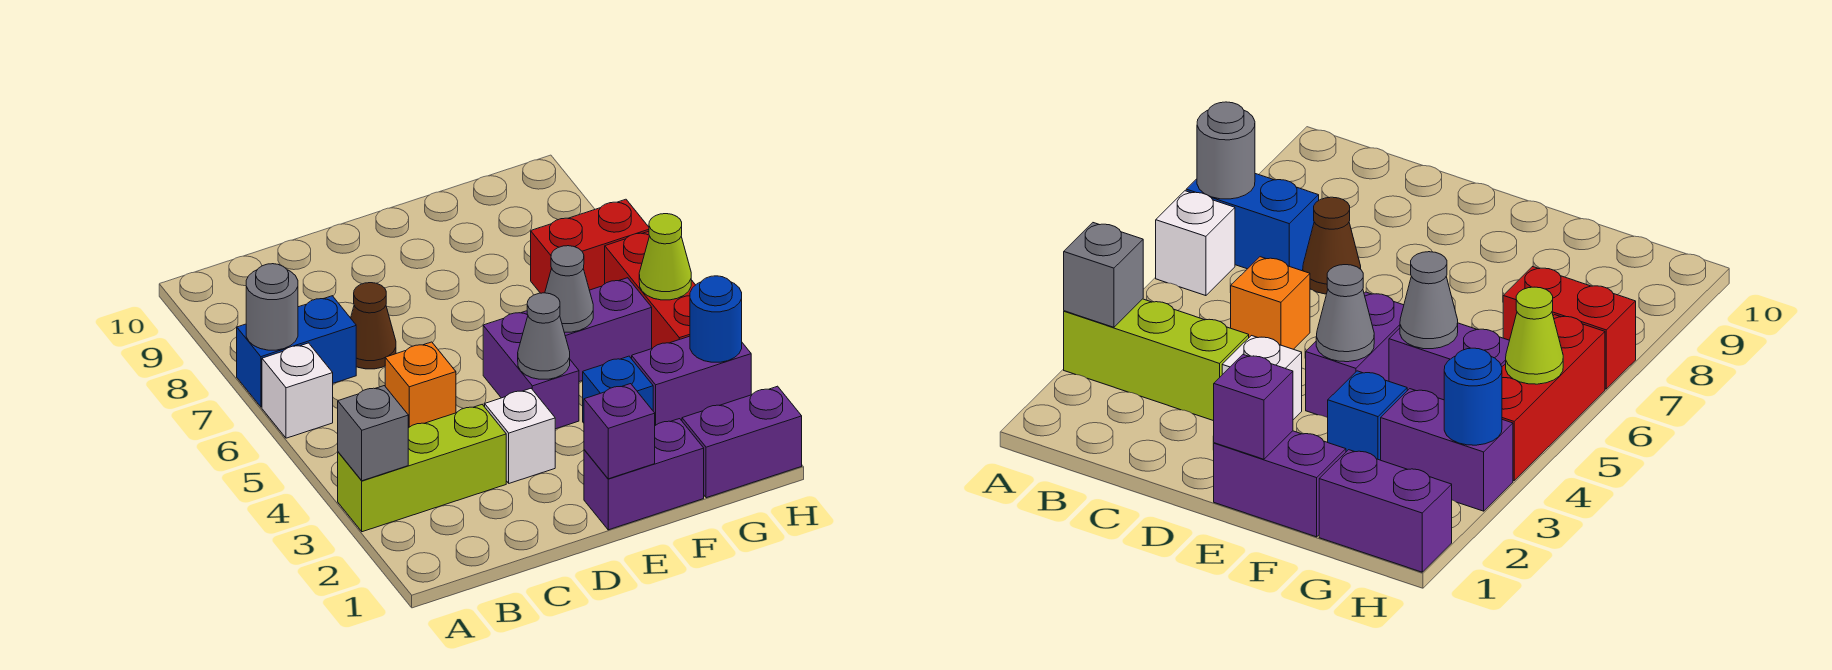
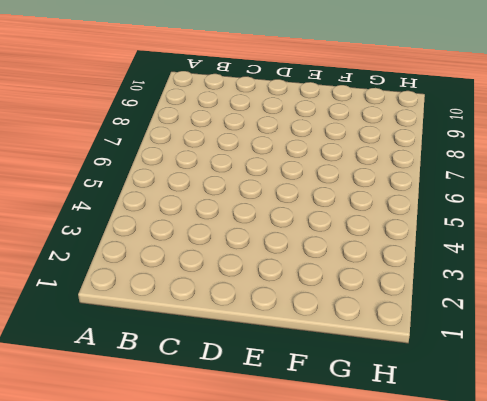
none -> lime 1x3 brick [338,405,506,532]
none -> white 1x1 brick [262,343,333,438]
none -> blue 1x2 brick [237,296,356,407]

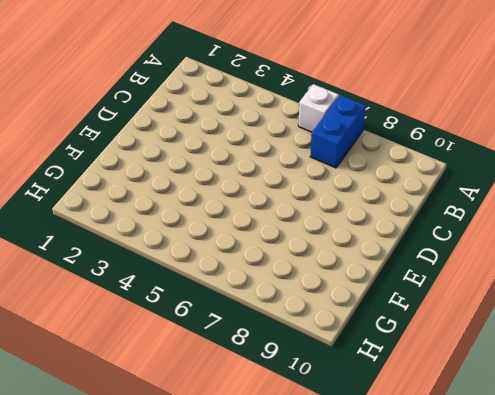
none -> lime 1x3 brick [338,405,506,532]
none -> orange 1x1 brick [385,342,456,428]
none -> brown 1x1 cone [351,283,396,369]

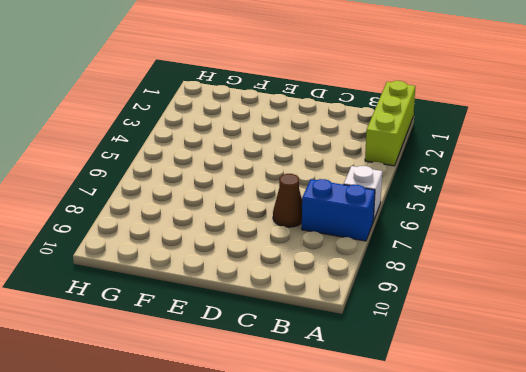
lime 1x3 brick [365,81,415,166] -> lime 1x3 brick turned to [338,405,506,532]
none -> orange 1x1 brick [385,342,456,428]
none -> white 1x1 brick [485,389,555,483]
none -> purple 1x2 brick [584,419,704,530]

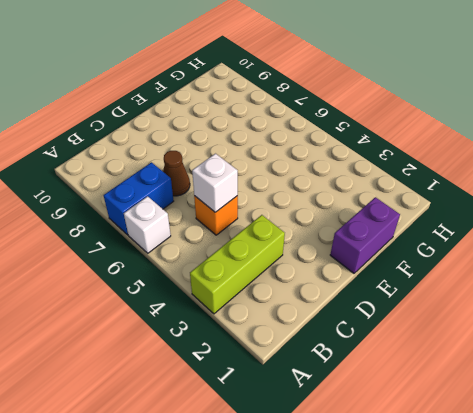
white 1x1 brick [192,154,238,212] -> white 1x1 brick moved to [485,389,555,483]
none -> purple 1x2 brick [483,311,579,429]
none -> blue 1x1 brick [583,356,653,423]
none -> purple 1x2 brick [564,278,652,382]

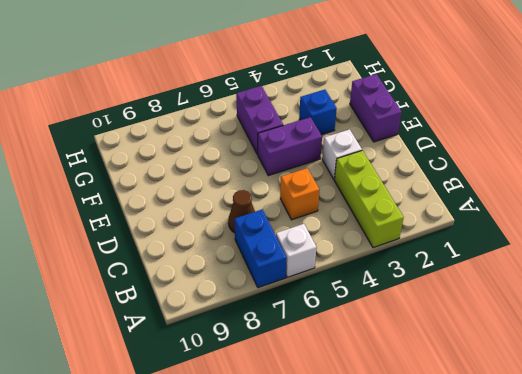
none -> purple 1x2 brick [682,386,802,498]
none -> purple 1x2 brick [632,336,751,426]
none -> red 1x2 brick [531,199,649,293]

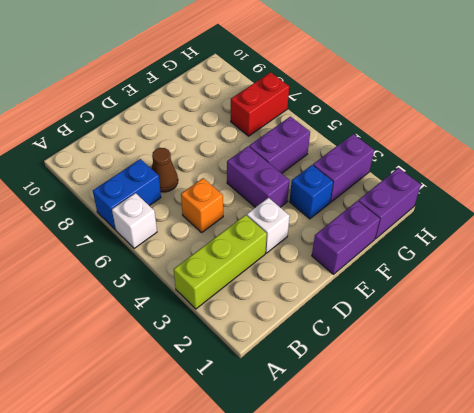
none -> red 1x3 brick [605,231,695,348]
none -> grey 1x1 brick [338,386,408,481]
none -> grey 1x1 round brick [246,264,298,350]

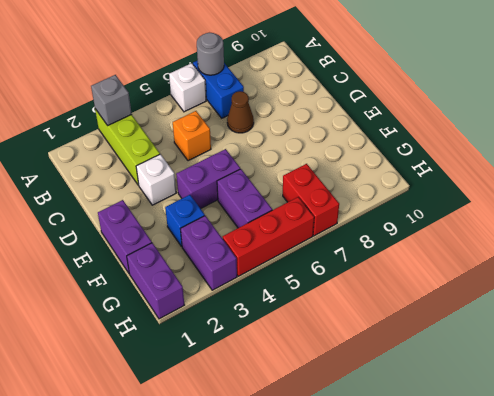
none -> purple 1x1 brick [584,384,655,479]
none -> grey 1x1 cone [518,293,570,379]
none -> grey 1x1 cone [545,246,593,332]

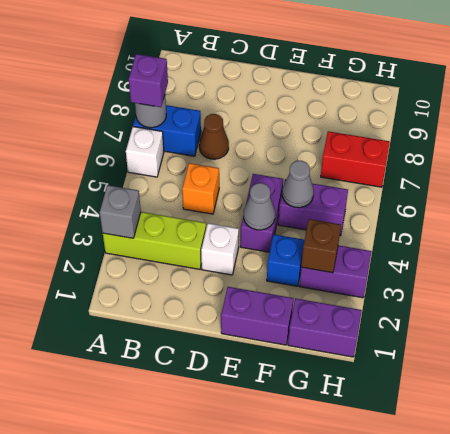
purple 1x1 brick [129,54,168,107] -> purple 1x1 brick moved to [584,384,655,479]
brown 1x1 brick [301,219,341,273] -> none
none -> red 1x3 brick [605,231,695,348]
none -> blue 1x1 round brick [690,276,742,362]
none -> lime 1x1 cone [639,214,691,300]

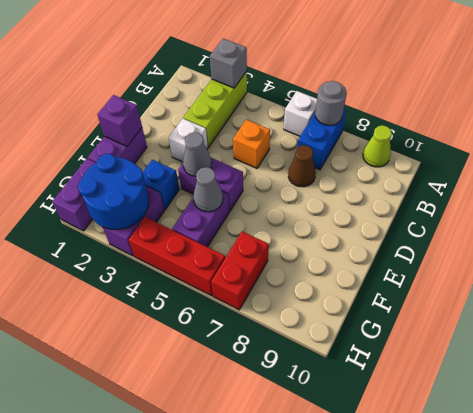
lime 1x1 cone [363,125,392,167] -> lime 1x1 cone moved to [639,214,691,300]
blue 2x2 round brick [78,154,149,229] -> blue 1x1 round brick [690,276,742,362]

